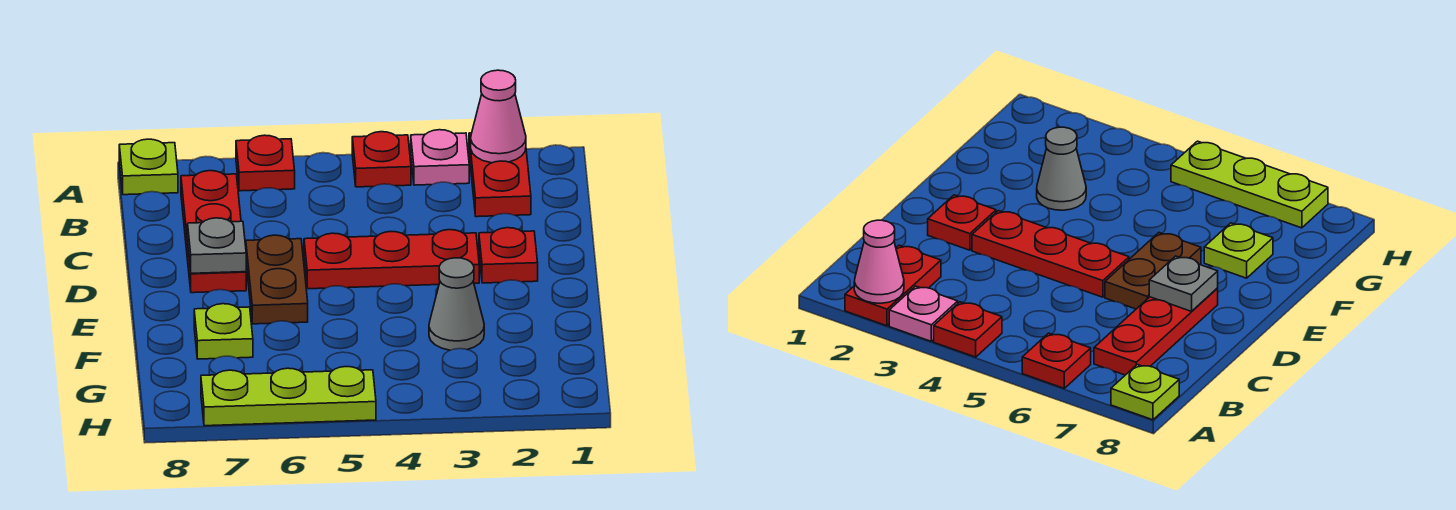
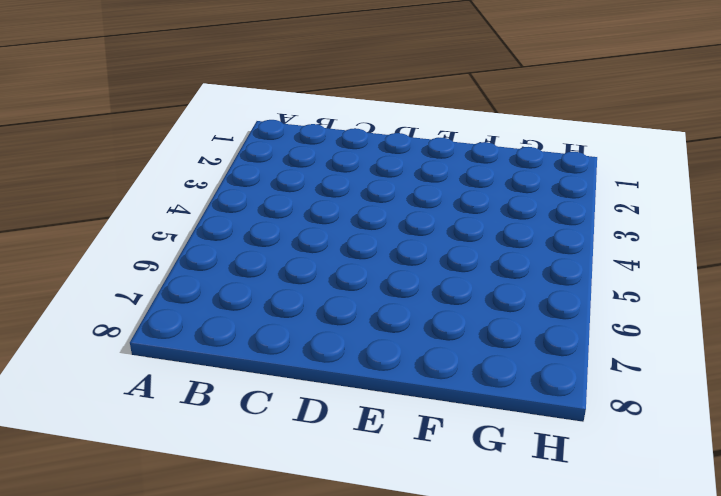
none -> red 1x2 plate [469,133,531,217]
none -> pink 1x1 plate [411,130,469,185]
none -> red 1x1 plate [352,132,411,187]

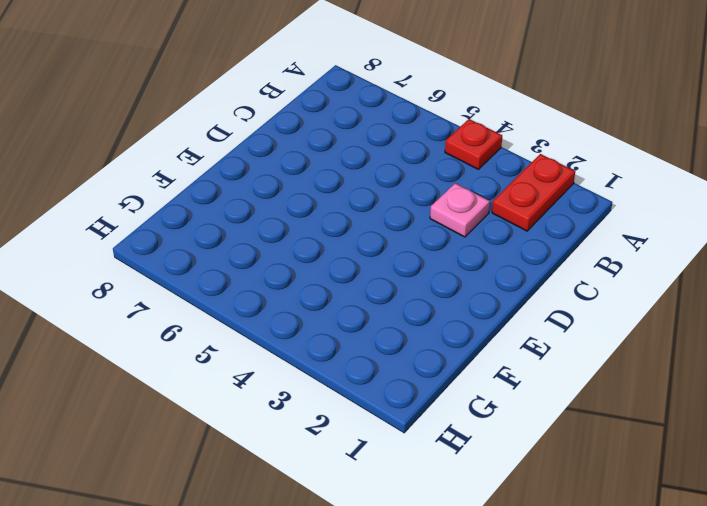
pink 1x1 plate [430,183,490,237] -> pink 1x1 plate moved to [411,130,469,185]
none -> red 1x1 plate [236,135,295,191]
none -> lime 1x1 plate [119,139,178,195]
none -> red 1x3 plate [181,171,246,293]

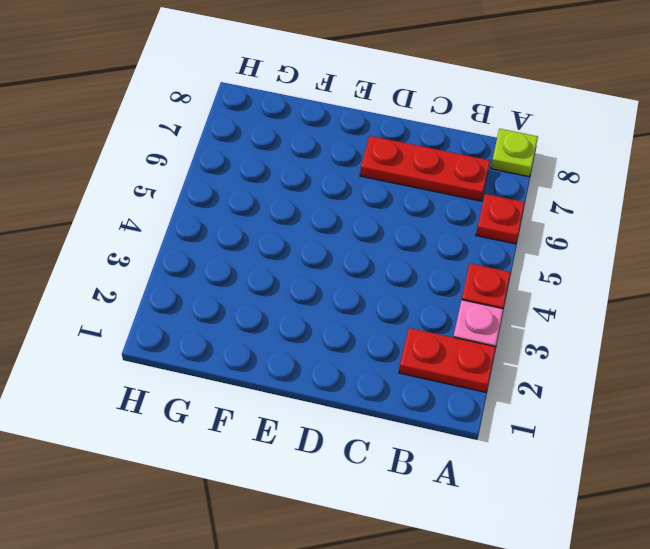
none -> red 1x1 plate [479,228,538,283]
none -> red 1x3 plate [304,230,479,289]
none -> brown 1x2 plate [246,235,308,324]

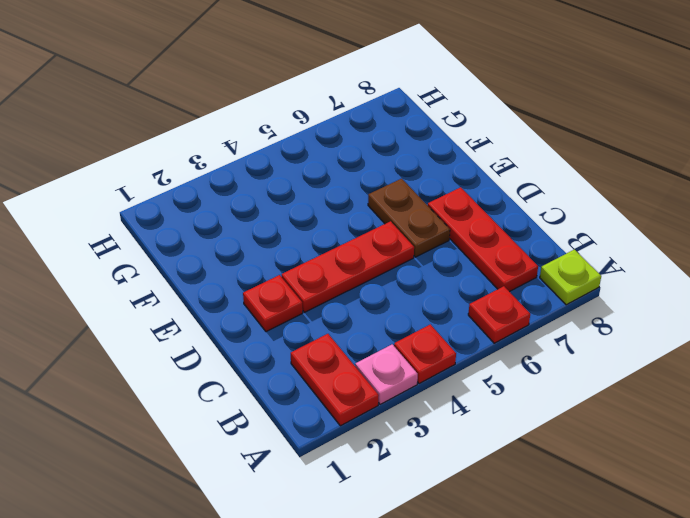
none -> grey 1x1 cone [429,258,484,350]
none -> lime 1x1 plate [194,304,253,359]
none -> lime 1x3 plate [201,367,376,426]

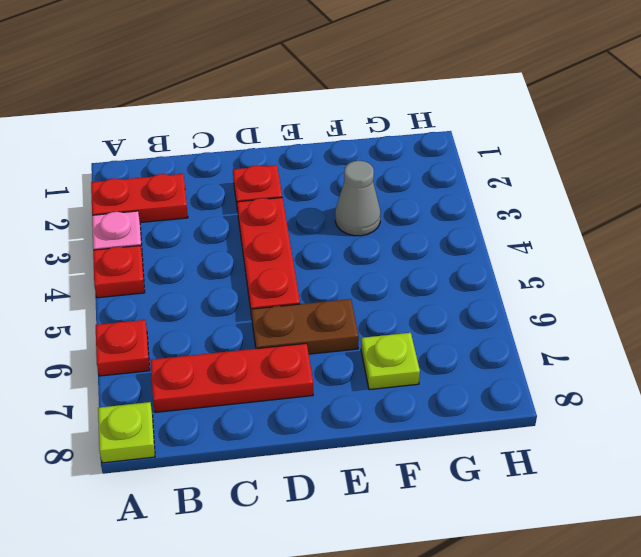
none -> lime 1x3 plate [201,367,376,426]
none -> pink 1x1 cone [471,70,526,163]
none -> grey 1x1 plate [188,218,246,273]

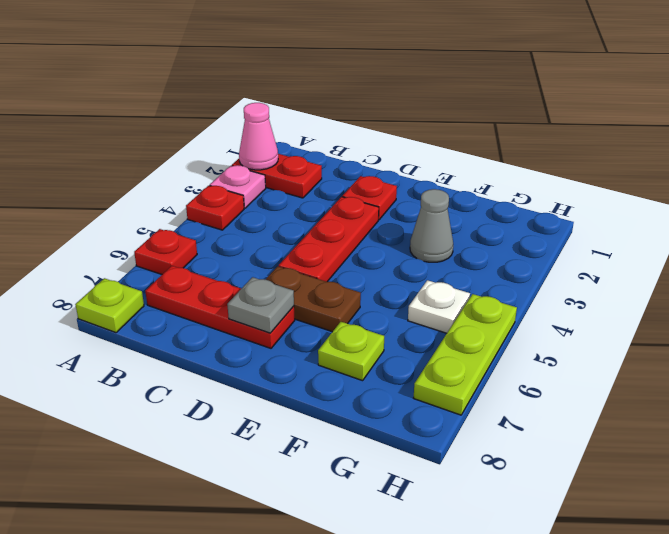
white 1x1 plate [408,280,470,333] -> none

